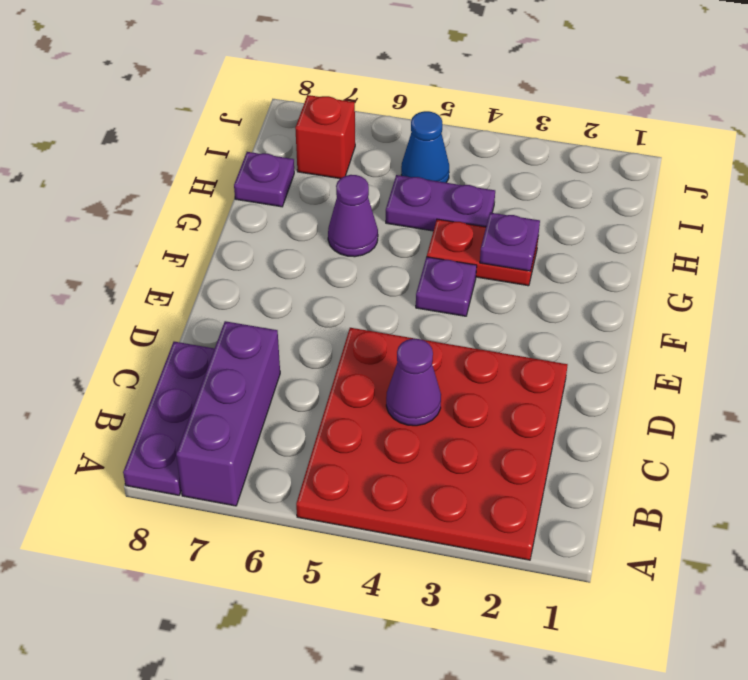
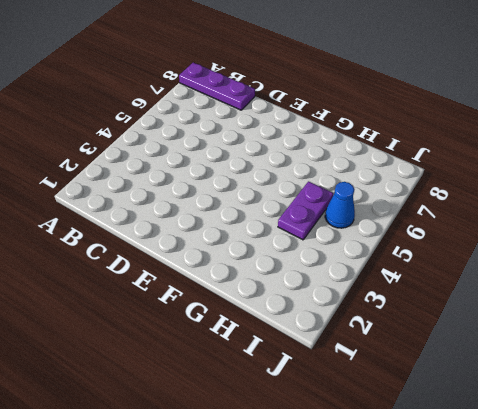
none -> red 4x4 plate [296,328,568,560]
none -> purple 1x3 brick [176,321,280,506]
none -> purple 1x1 plate [416,257,477,316]

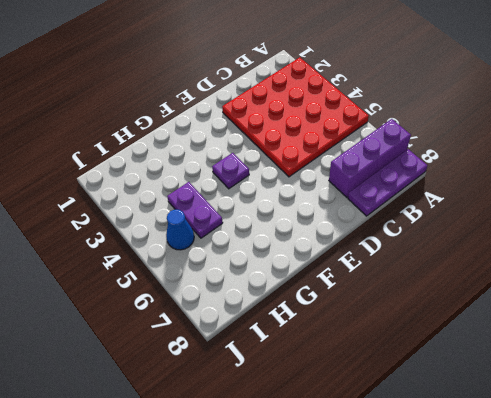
none -> red 1x2 plate [427,219,538,286]
none -> purple 1x1 cone [328,175,378,257]
none -> purple 1x1 plate [234,152,294,207]

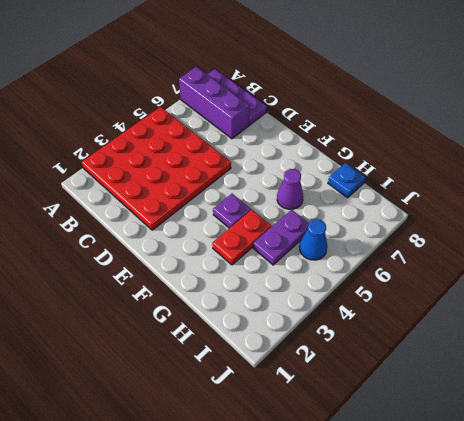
blue 1x1 plate [328,163,365,198] -> purple 1x1 plate [234,152,294,207]
none -> red 1x1 brick [295,95,355,179]
none -> purple 1x1 cone [386,339,441,426]
none -> purple 1x1 plate [480,213,540,271]

